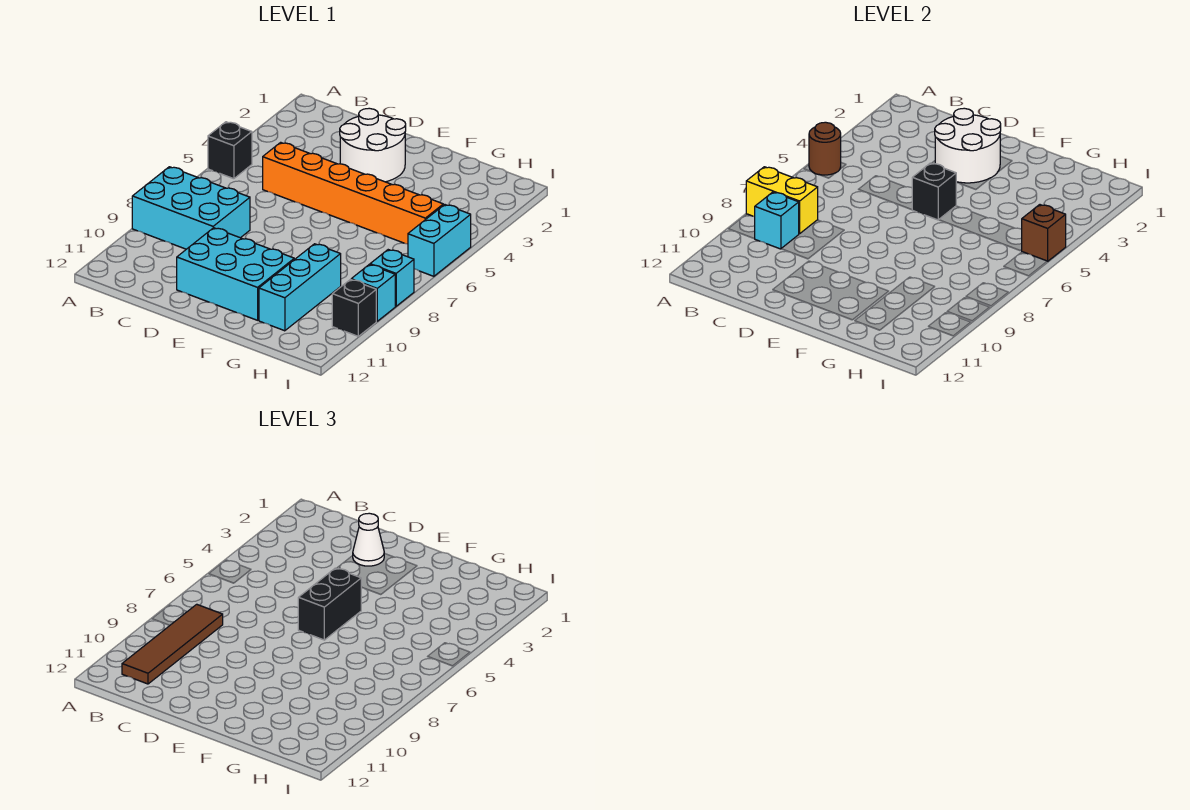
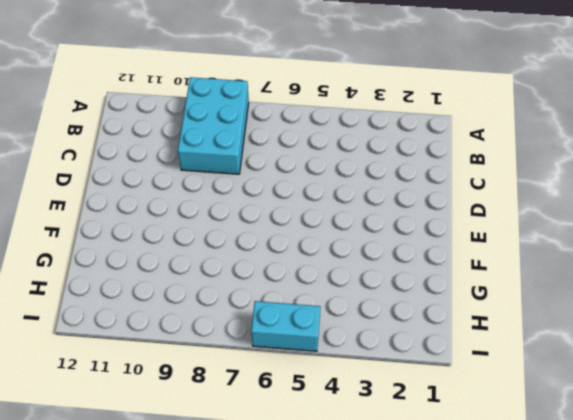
none -> black 1x1 brick [208,122,252,179]
none -> orange 1x6 brick [263,142,443,244]
none -> white 2x2 round brick [340,108,406,182]

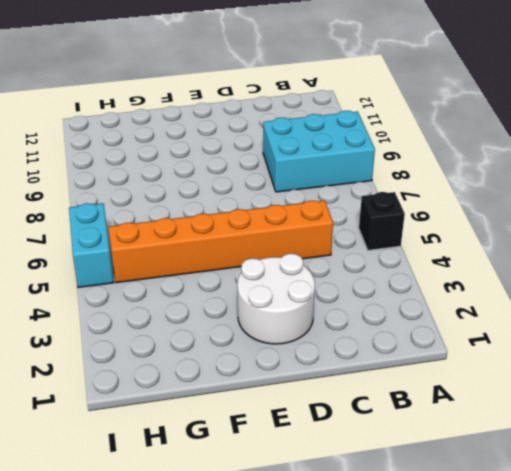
none -> cyan 2x3 brick [177,228,294,320]
none -> cyan 1x3 brick [259,244,341,331]
none -> cyan 1x1 brick [370,250,414,306]

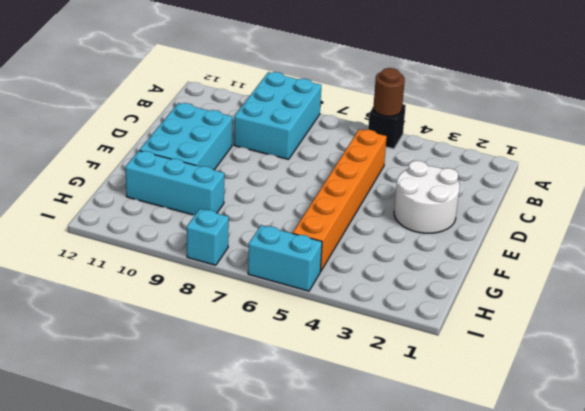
none -> cyan 1x1 brick [351,265,395,321]
none -> black 1x1 brick [332,280,376,336]
none -> yellow 1x2 brick [746,167,818,234]

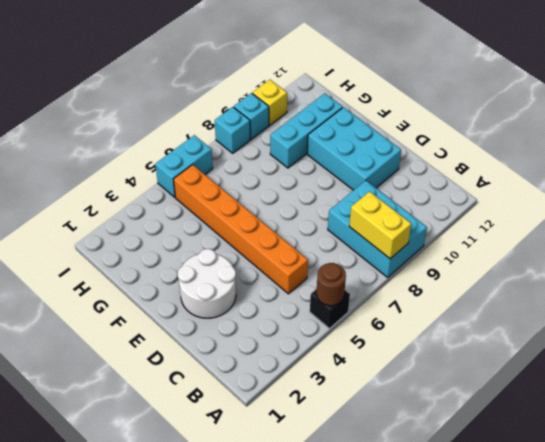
yellow 1x1 brick [252,80,287,125] -> black 1x1 brick [332,280,376,336]
none -> cyan 1x1 brick [755,192,799,249]
none -> white 2x2 round brick [935,108,1001,183]
none -> black 1x1 brick [912,163,957,220]

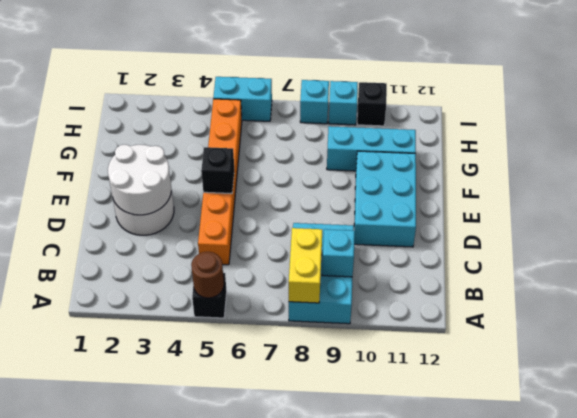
none -> brown 1x1 brick [1022,205,1066,261]
none -> brown 1x4 tile [122,604,223,684]
none -> white 1x1 cone [353,513,384,566]

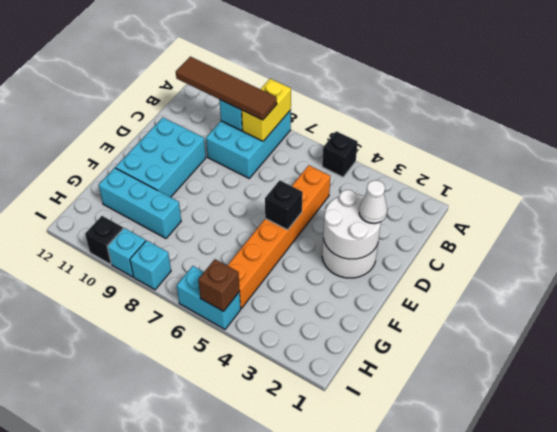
none -> brown 1x1 round brick [809,122,841,175]
none -> black 1x2 brick [298,568,362,640]

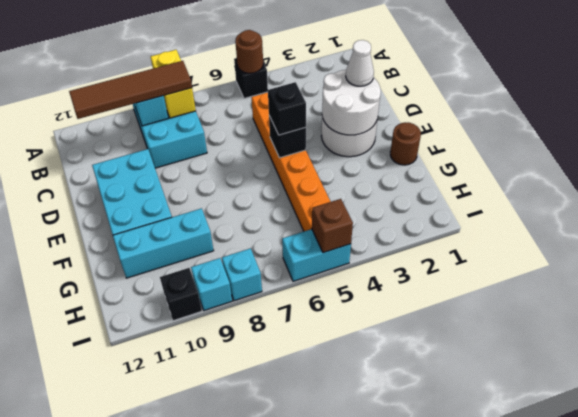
black 1x1 brick [268,82,306,135] -> black 1x2 brick [298,568,362,640]
brown 1x1 round brick [390,122,421,165] -> none

